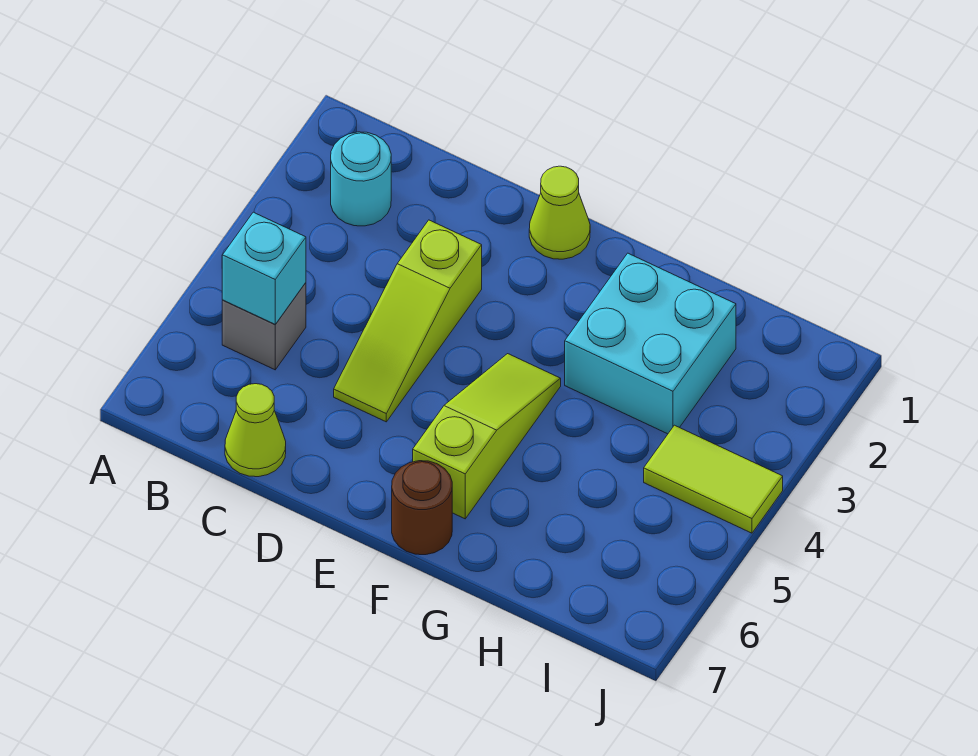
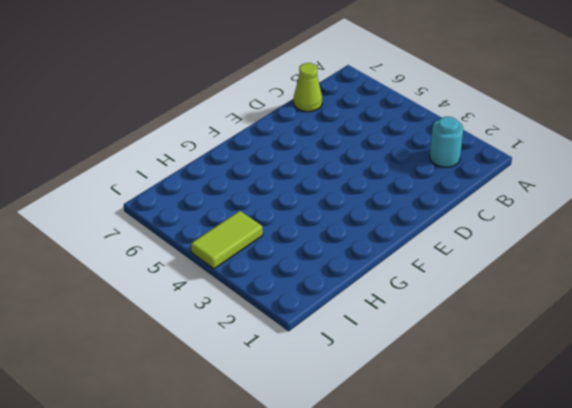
none -> grey 1x1 brick [222,283,306,370]
none -> lime 1x3 slope [334,220,482,422]

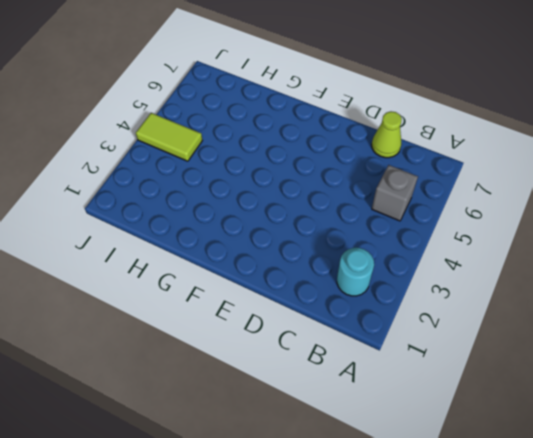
none -> lime 1x3 slope [334,220,482,422]
none -> lime 1x1 cone [529,166,590,259]

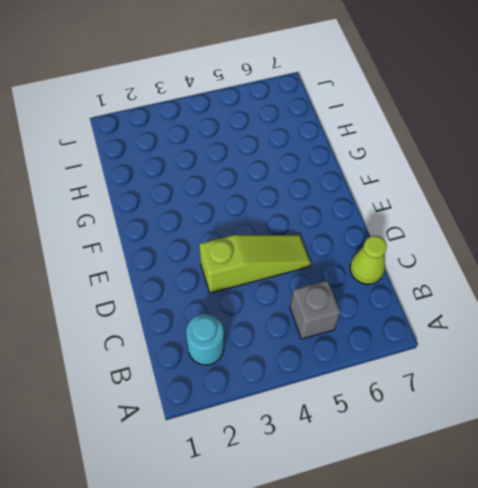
none -> lime 1x1 cone [529,166,590,259]
none -> lime 1x3 slope [413,354,561,519]

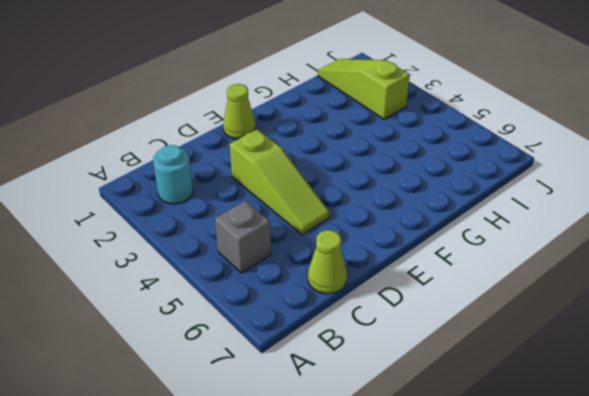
lime 1x3 slope [318,59,410,119] -> lime 1x3 slope moved to [413,354,561,519]
none -> brown 1x1 round brick [392,461,452,555]
none -> cyan 2x2 brick [565,253,736,434]

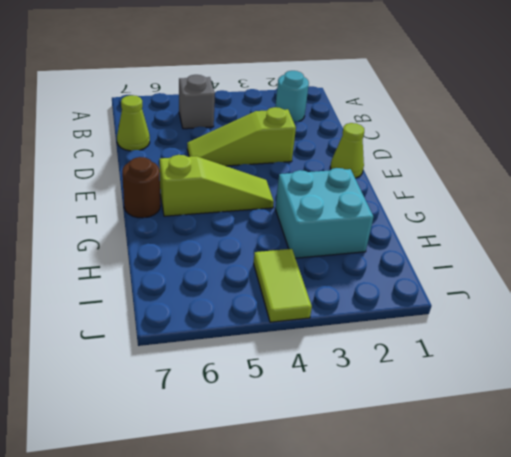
none -> cyan 1x1 brick [222,212,306,324]

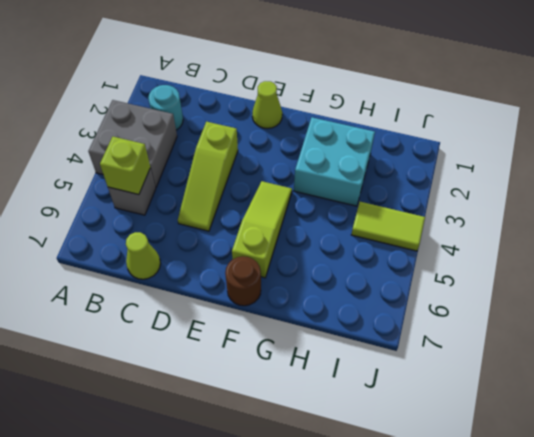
grey 2x2 brick [88,100,177,187] -> none
lime 1x1 brick [100,137,150,195] -> cyan 1x1 brick [222,212,306,324]

